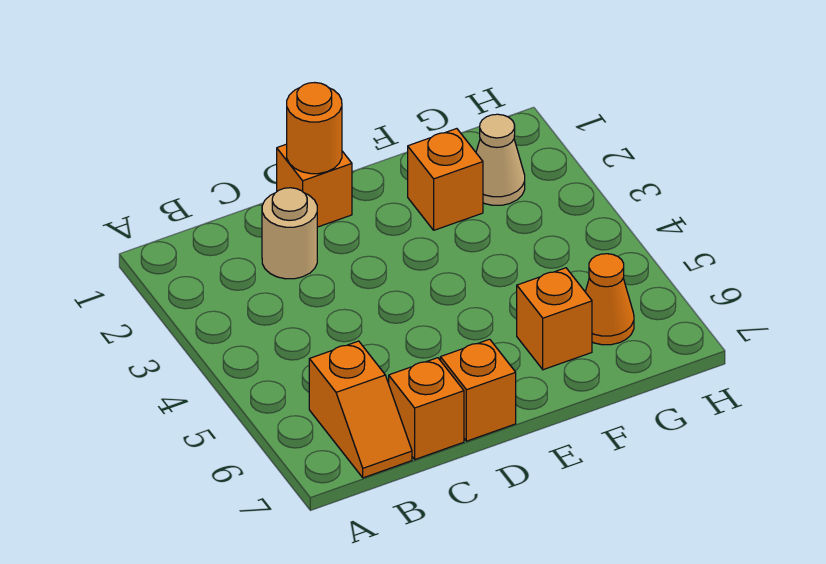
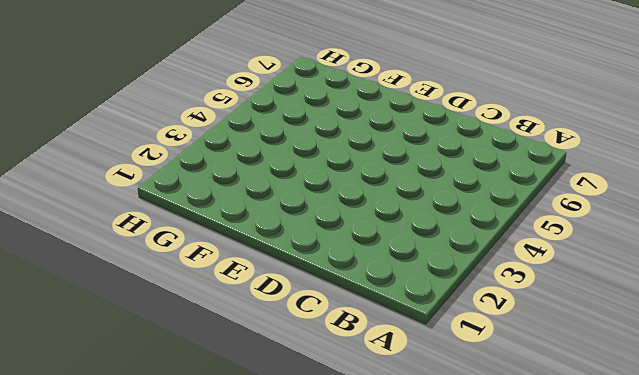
none -> orange 1x2 slope [309,341,412,478]
none -> tan 1x1 round brick [262,188,317,279]

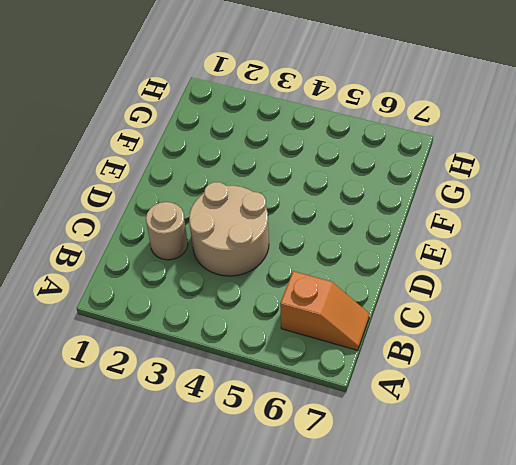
tan 2x2 round brick [189,182,269,276] -> none
none -> orange 1x1 brick [389,358,464,459]
none -> orange 1x1 brick [277,144,352,227]

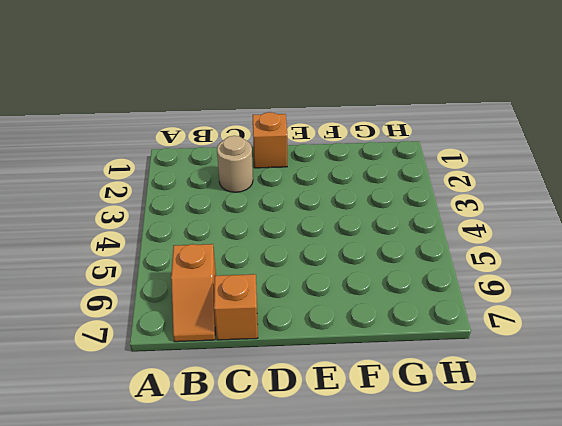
none -> orange 1x1 brick [440,339,516,441]
none -> orange 1x1 brick [408,129,483,230]

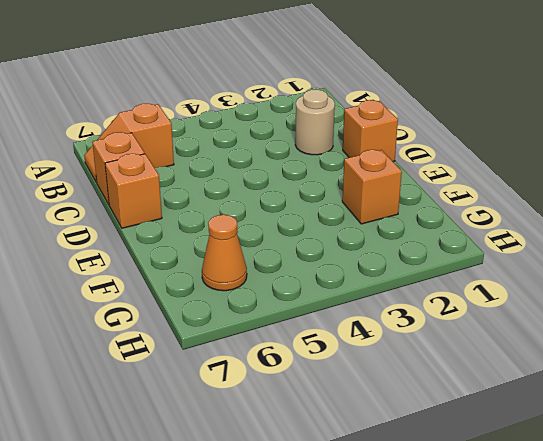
none -> orange 1x1 brick [517,268,592,370]
none -> tan 1x1 cone [476,114,525,205]

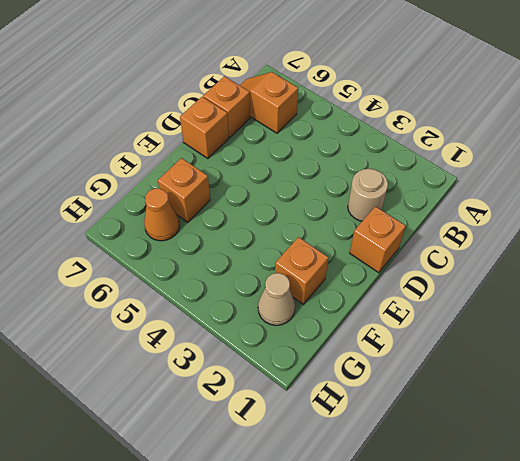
none -> orange 1x1 round brick [287,83,342,174]

